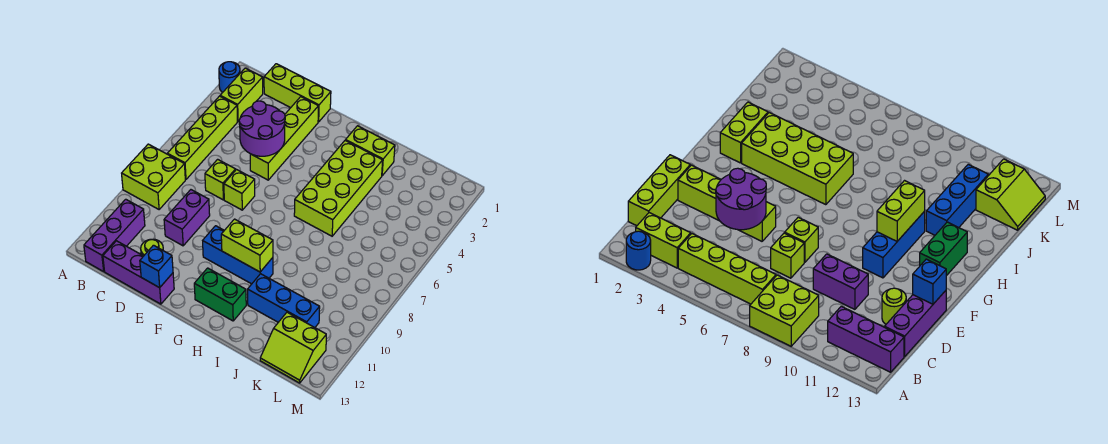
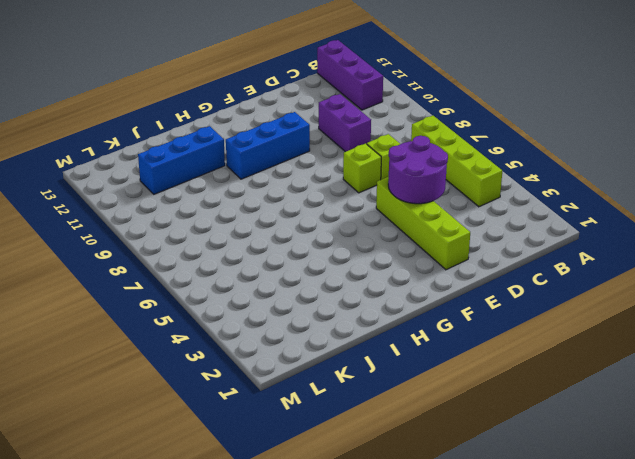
none -> blue 1x1 round brick [219,62,240,93]
none -> lime 2x2 brick [122,144,185,209]
none -> lime 1x2 brick [220,68,263,121]

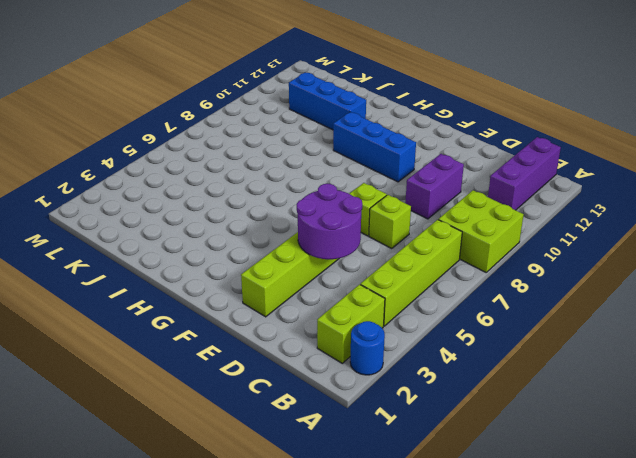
none -> lime 1x3 brick [264,64,331,122]
none -> purple 1x3 brick [103,241,174,304]
none -> lime 1x1 round brick [141,239,163,256]

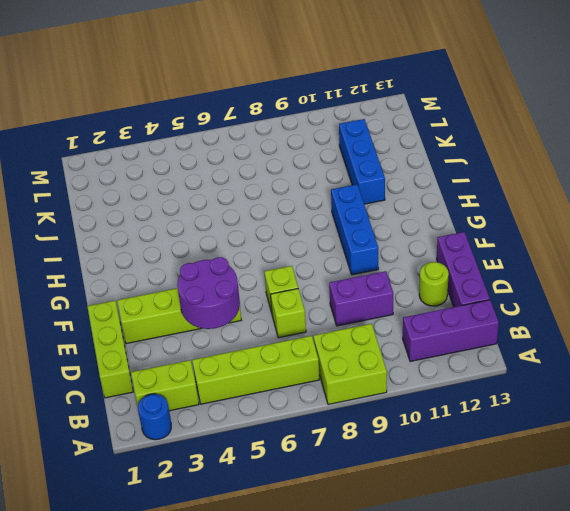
none -> green 1x2 brick [194,268,246,321]
none -> lime 1x2 brick [346,126,395,176]
none -> lime 2x4 brick [294,140,383,236]

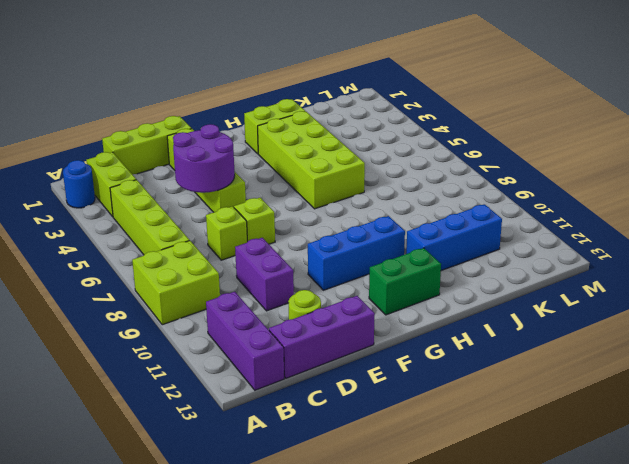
none -> lime 2x2 slope [260,312,326,383]
none -> blue 1x1 brick [140,245,173,288]
none -> lime 1x2 brick [221,219,273,272]

